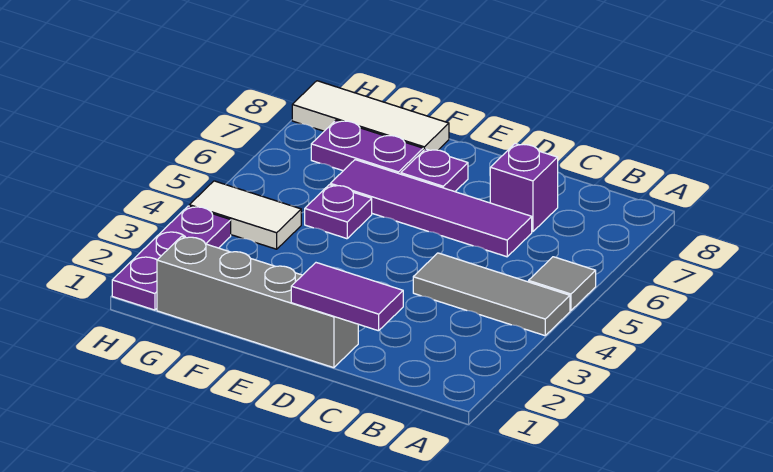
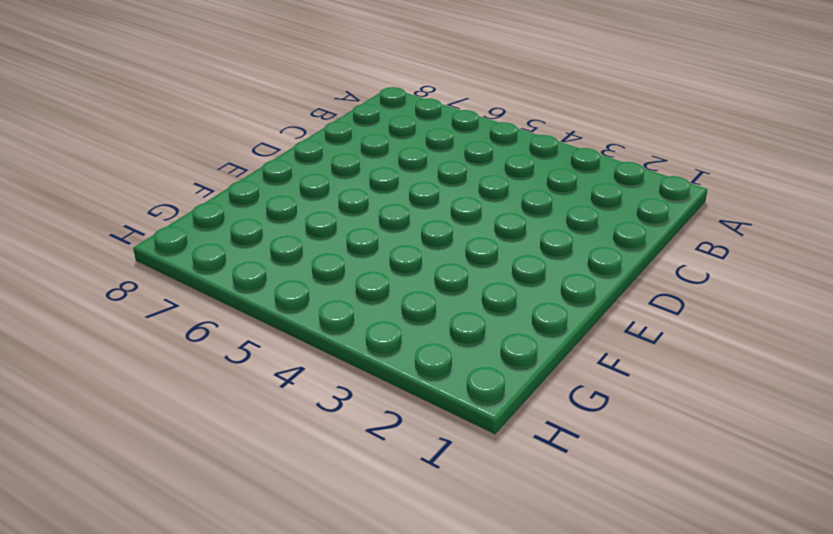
none -> grey 1x3 tile [413,253,570,336]
none -> grey 1x1 tile [529,257,596,311]
none -> purple 1x4 tile [330,160,532,257]

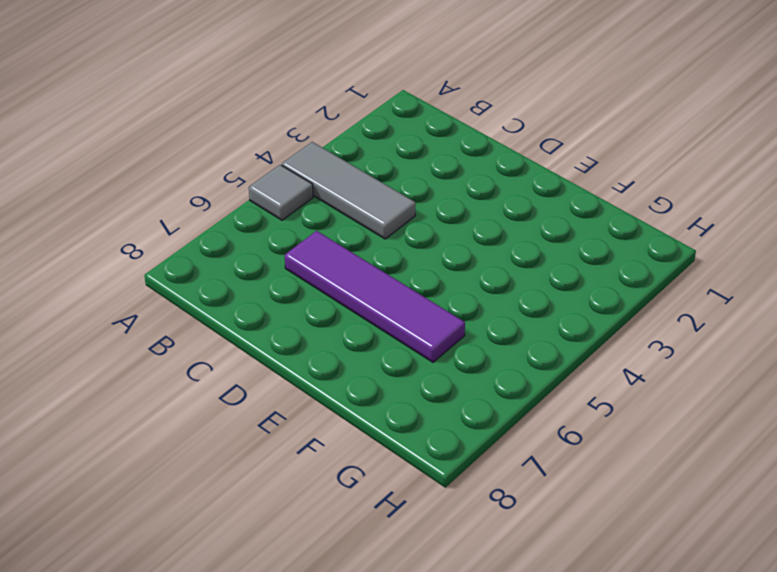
none -> purple 1x1 brick [490,144,558,232]
none -> grey 1x4 brick [157,236,358,368]
none -> purple 1x1 plate [401,149,468,192]

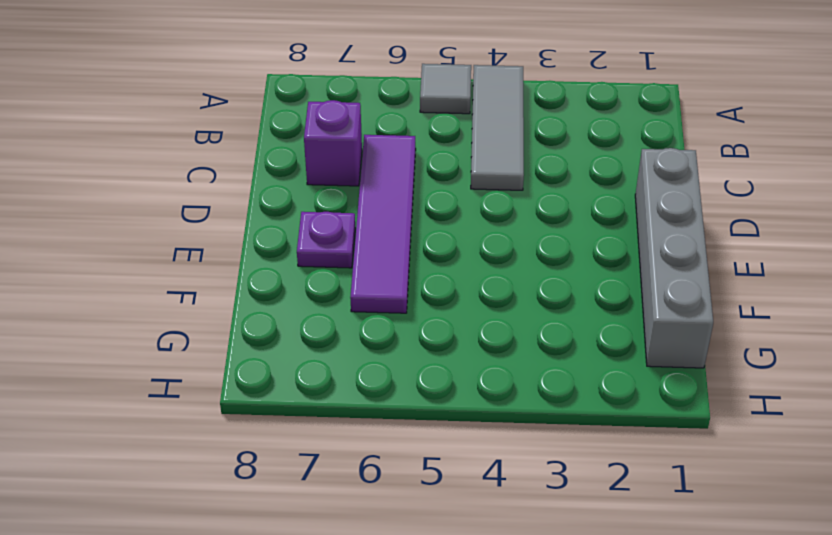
none -> purple 1x1 plate [305,185,372,239]
none -> purple 1x2 plate [311,120,423,174]
none -> white 1x3 tile [292,81,449,151]

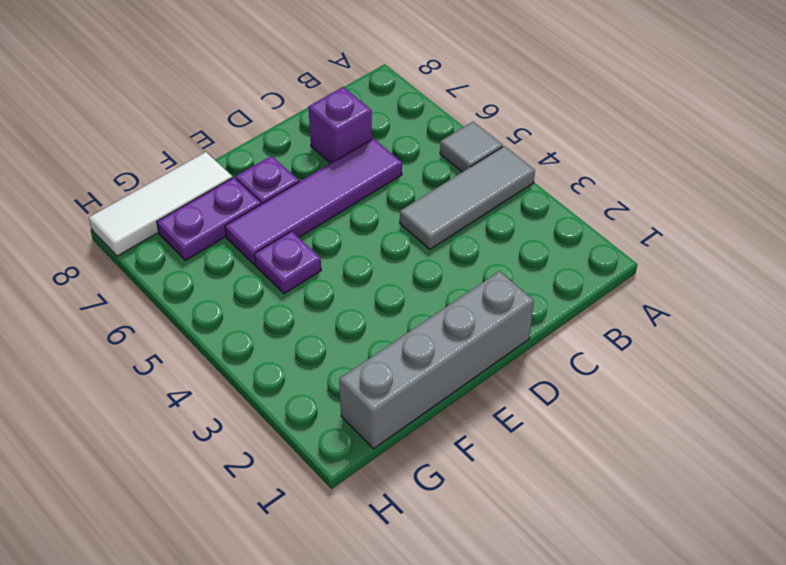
none -> white 1x2 tile [189,181,301,249]
none -> purple 1x3 plate [112,206,231,310]
none -> purple 1x2 tile [291,263,403,331]

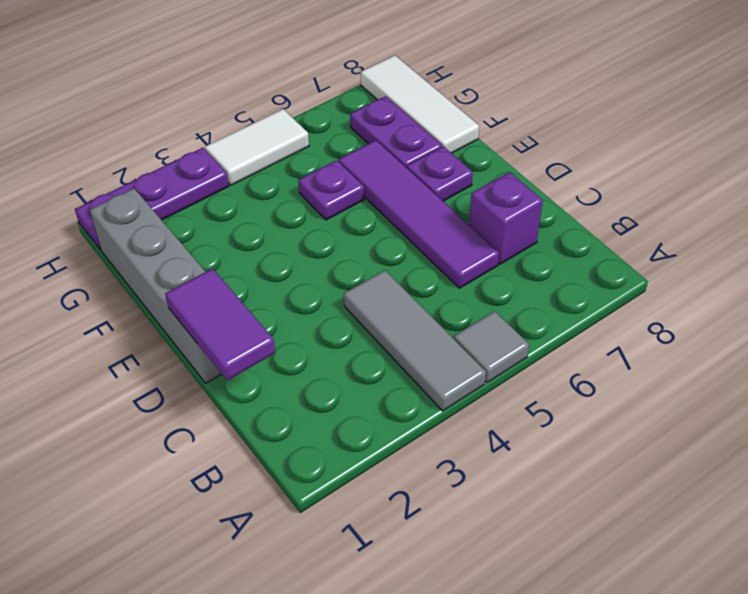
white 1x2 tile [205,109,309,185] -> white 1x2 tile turned to [189,181,301,249]

